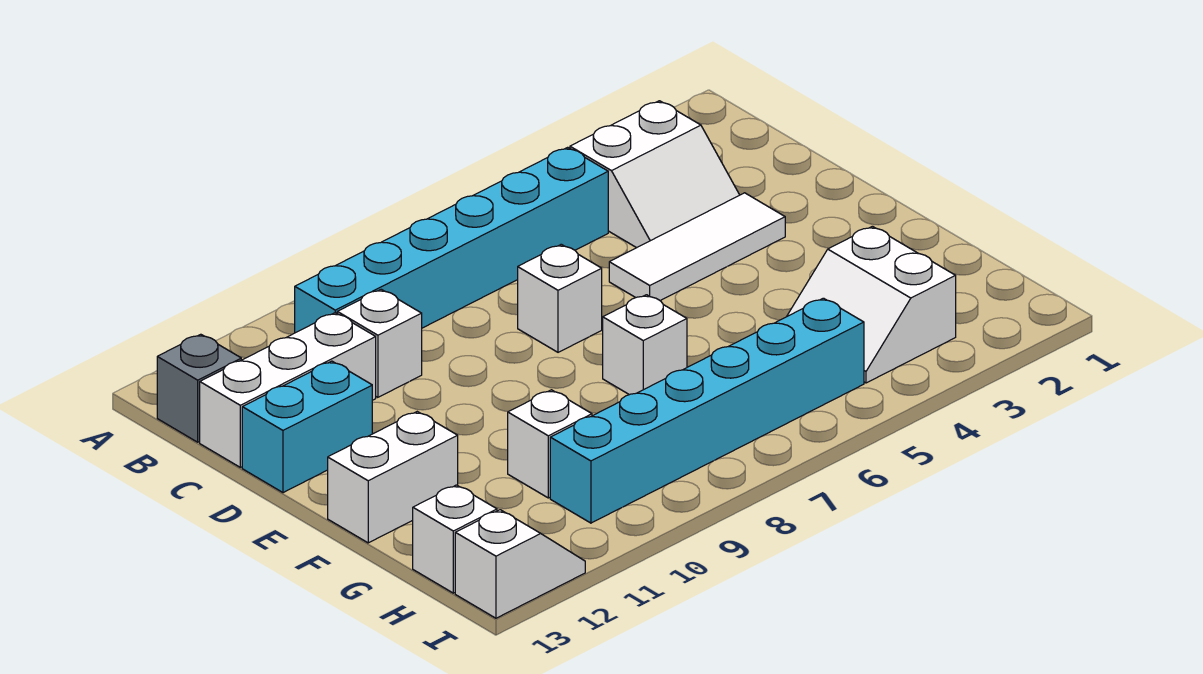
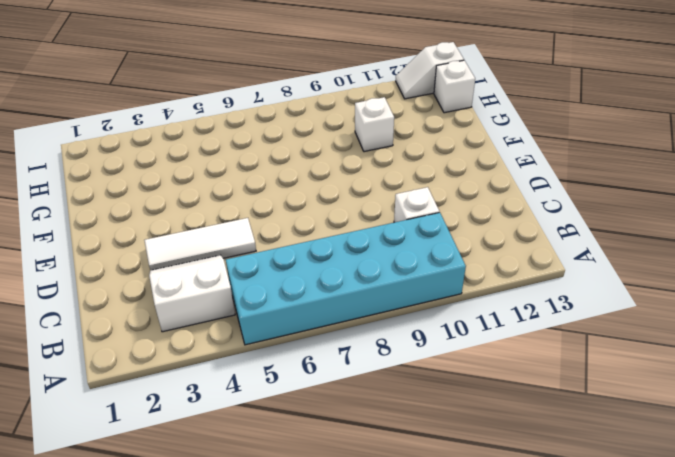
cyan 2x6 brick [226,213,466,345] -> cyan 1x6 brick [295,147,608,333]
none -> grey 1x1 brick [157,334,241,442]
none -> white 1x3 brick [200,313,376,467]
none -> white 1x1 brick [518,244,602,352]

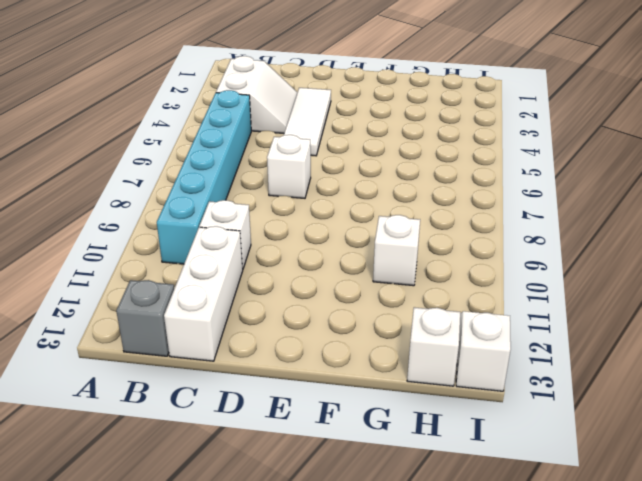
none -> cyan 1x2 brick [242,361,372,493]
none -> white 1x1 brick [603,295,687,395]
none -> white 1x2 brick [328,412,458,543]

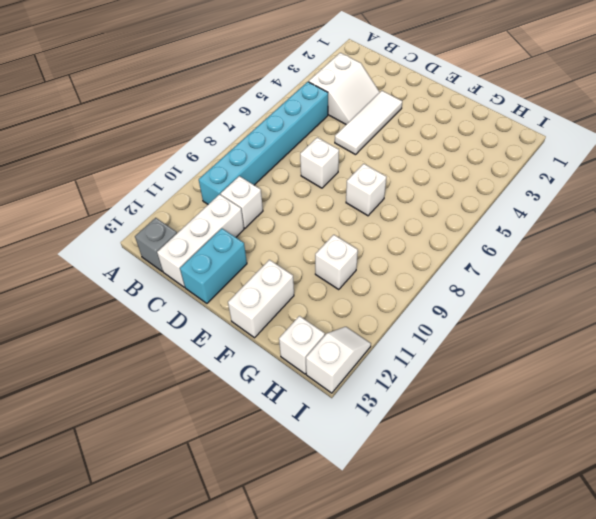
none -> white 2x2 slope [787,226,956,383]
none -> cyan 1x6 brick [550,298,864,523]

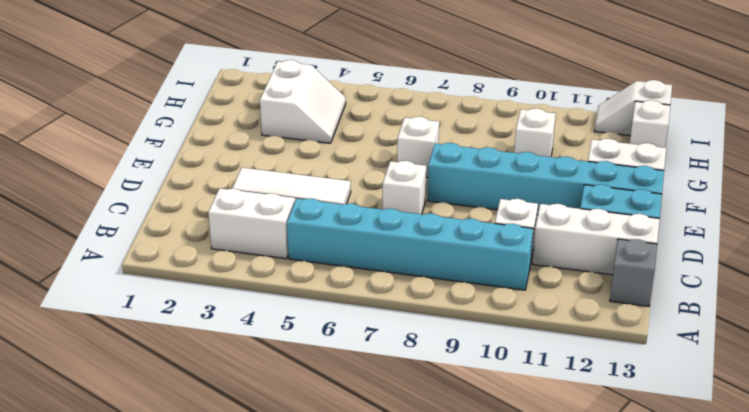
cyan 1x6 brick [428,143,664,215] -> cyan 1x6 brick moved to [550,298,864,523]

